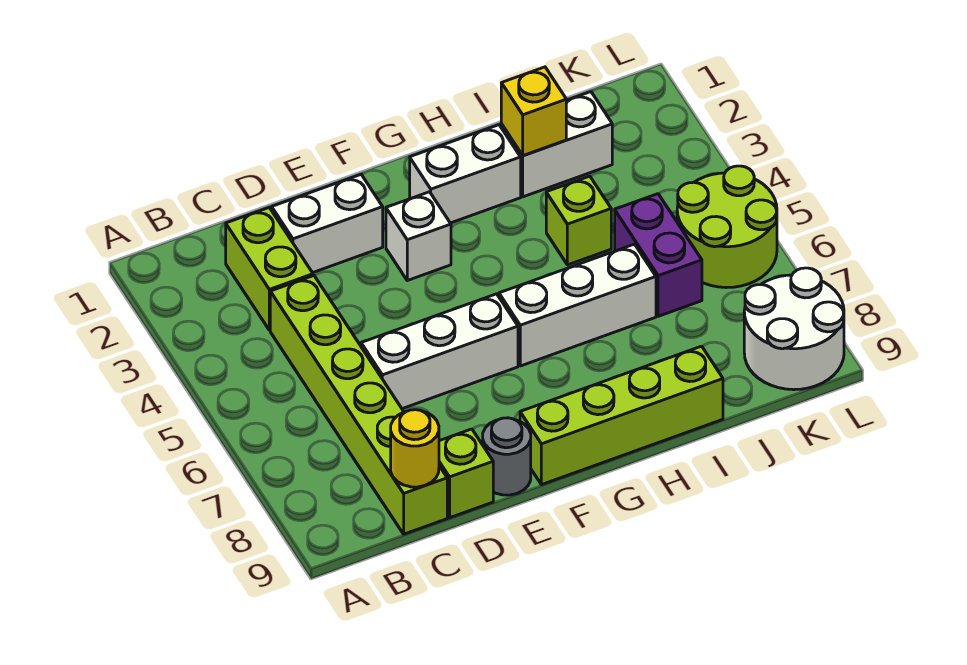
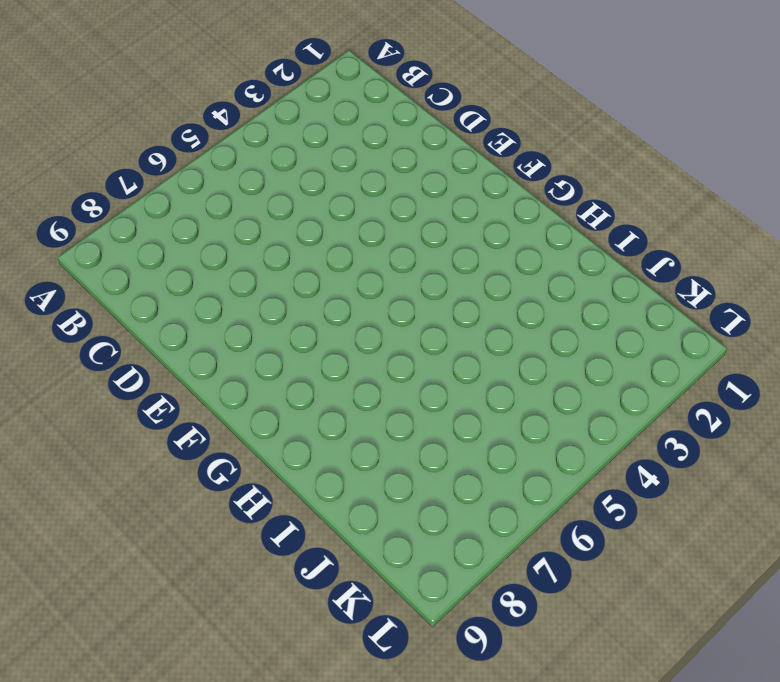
none -> lime 1x2 brick [226,208,313,330]
none -> lime 1x6 brick [270,276,447,534]
none -> white 1x2 brick [272,174,383,273]

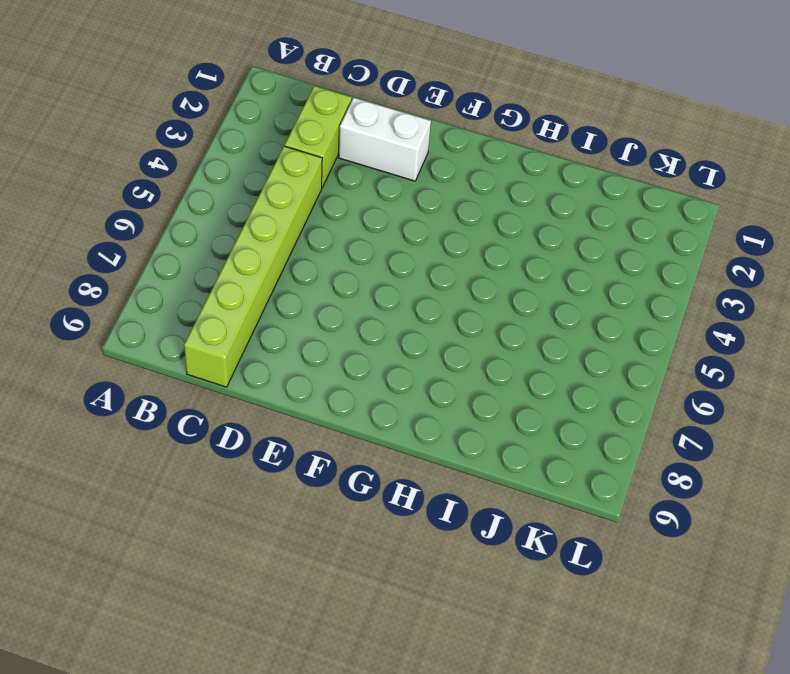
none -> white 1x3 brick [361,294,518,409]
none -> lime 1x1 brick [439,429,493,518]
none -> grey 1x1 round brick [483,418,531,495]

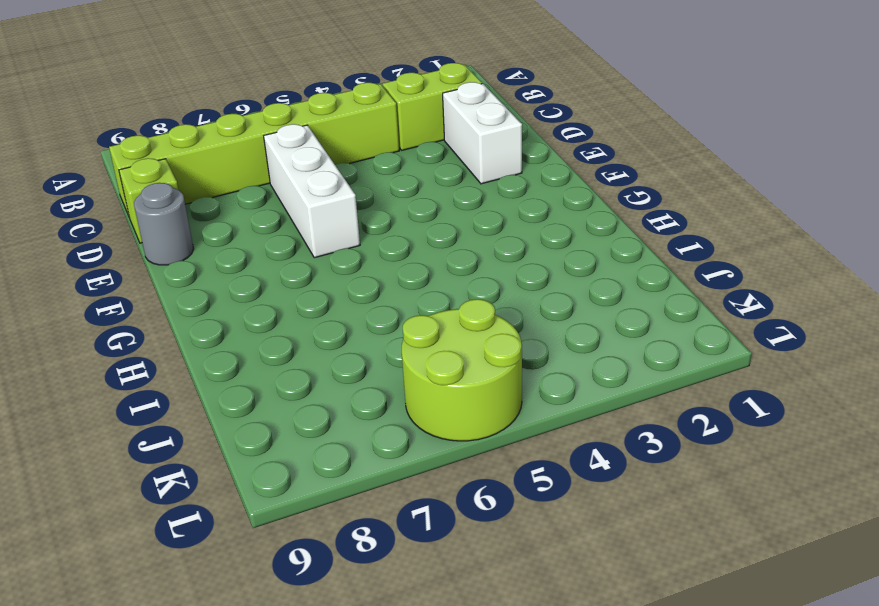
none -> white 1x1 brick [386,192,451,280]
none -> lime 1x4 brick [520,346,723,485]
none -> white 1x2 brick [410,125,521,223]

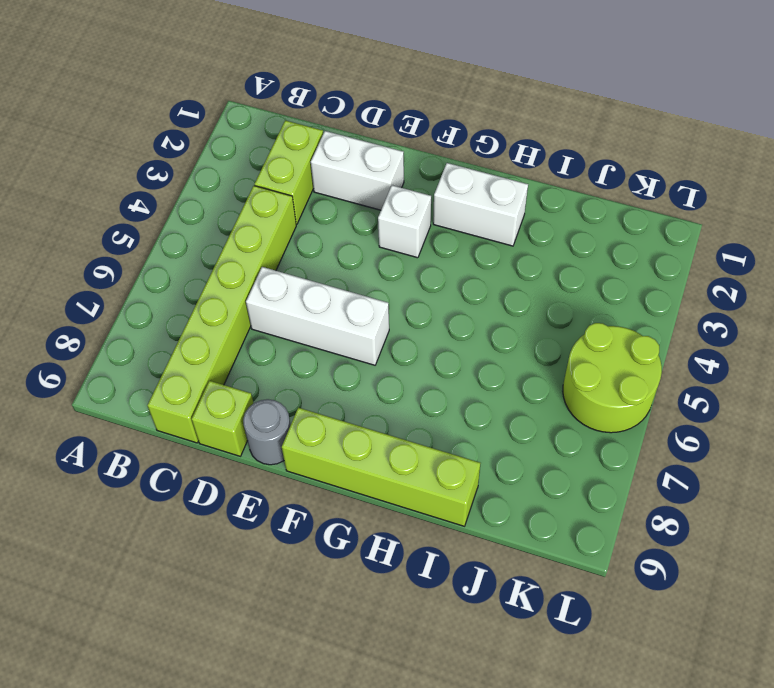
none -> white 1x3 brick [499,244,656,366]
none -> white 1x2 brick [501,92,612,197]
none -> lime 1x1 brick [546,176,611,265]

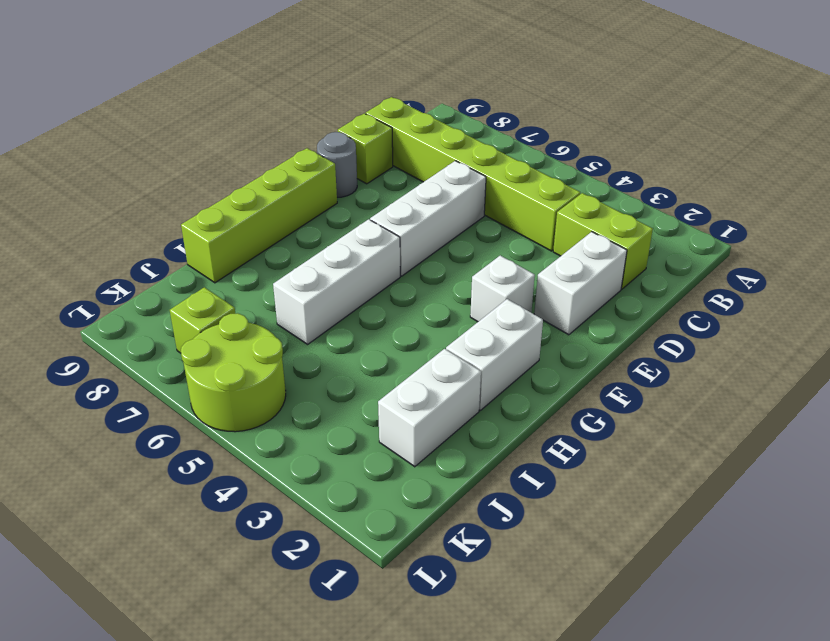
lime 1x1 brick [170,287,235,353] -> lime 1x1 brick moved to [546,176,611,265]
none -> purple 1x2 brick [615,194,702,316]
none -> white 2x2 round brick [744,268,844,390]
none -> yellow 1x1 round brick [391,410,439,487]

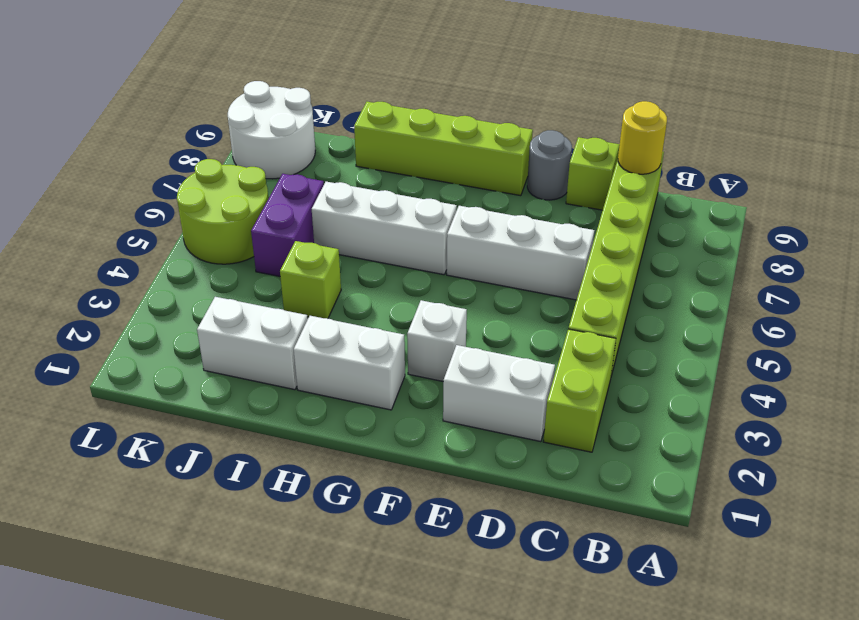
none -> yellow 1x1 brick [501,67,566,156]

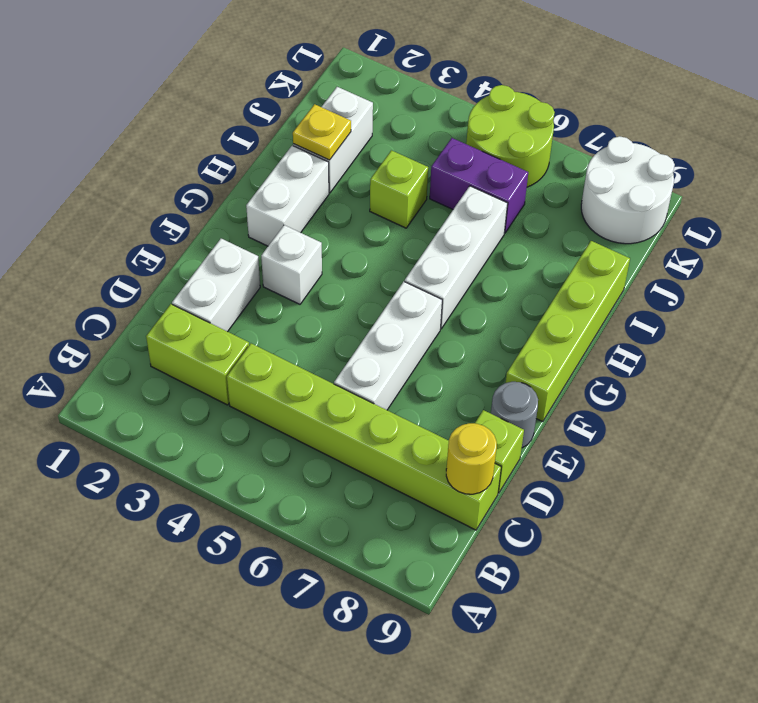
yellow 1x1 plate [293,104,351,160] -> yellow 1x1 brick [501,67,566,156]

